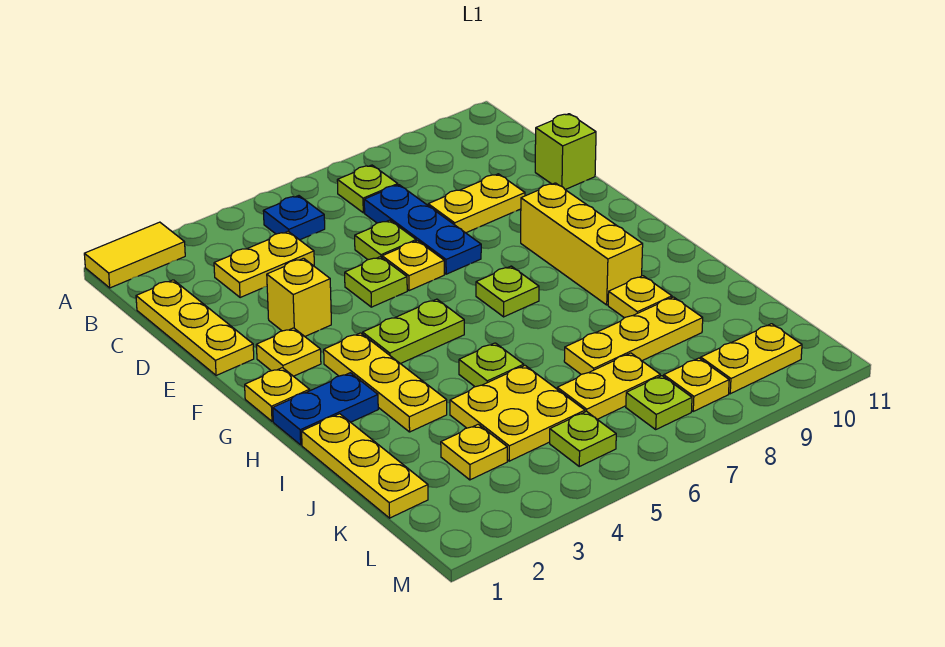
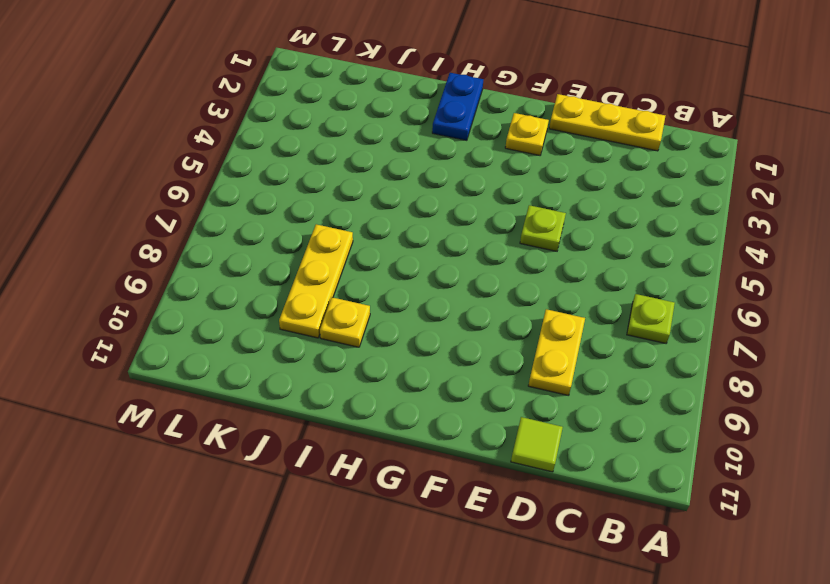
lime 1x1 tile [511,417,563,472] -> lime 1x1 brick [535,114,596,190]
none -> yellow 1x2 tile [84,222,185,288]
none -> blue 1x1 plate [263,196,325,240]
none -> yellow 1x2 plate [214,231,314,298]
none -> blue 1x3 plate [364,185,481,274]

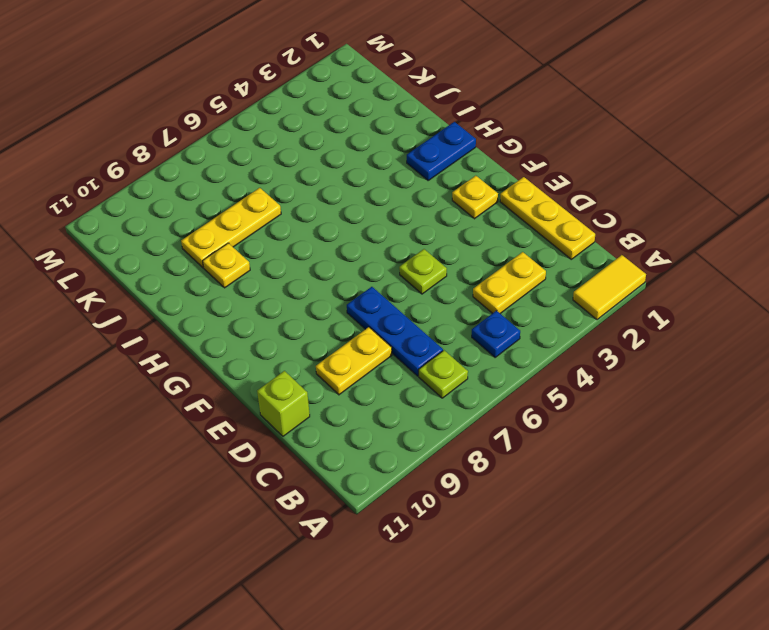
none -> lime 1x1 plate [355,220,416,260]
none -> yellow 1x1 brick [267,258,331,336]
none -> yellow 1x1 plate [382,241,444,291]
none -> yellow 1x3 brick [521,183,643,305]

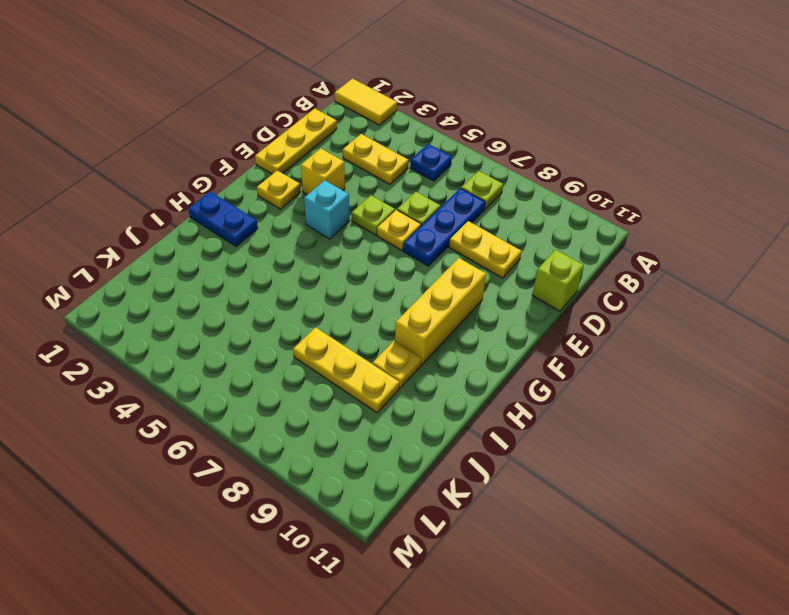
cyan 1x1 brick [304,180,349,239] -> none
none -> yellow 1x1 plate [245,368,310,421]
none -> yellow 1x3 plate [324,333,447,432]
none -> lime 1x2 plate [363,299,464,364]
none -> lime 1x1 plate [476,266,539,317]

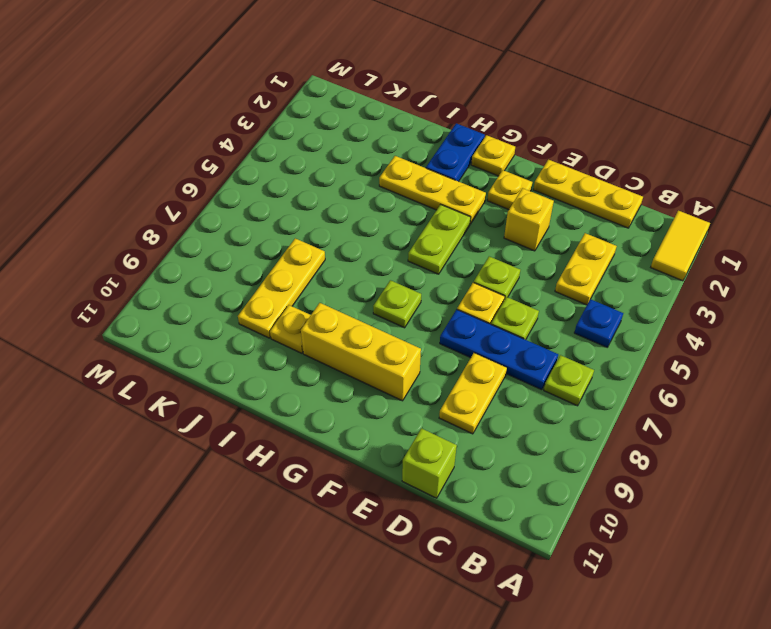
none -> yellow 1x3 plate [302,414,428,518]
none -> lime 1x1 plate [459,343,524,387]
none -> yellow 2x2 plate [450,366,585,461]
none -> yellow 1x1 plate [441,424,507,480]

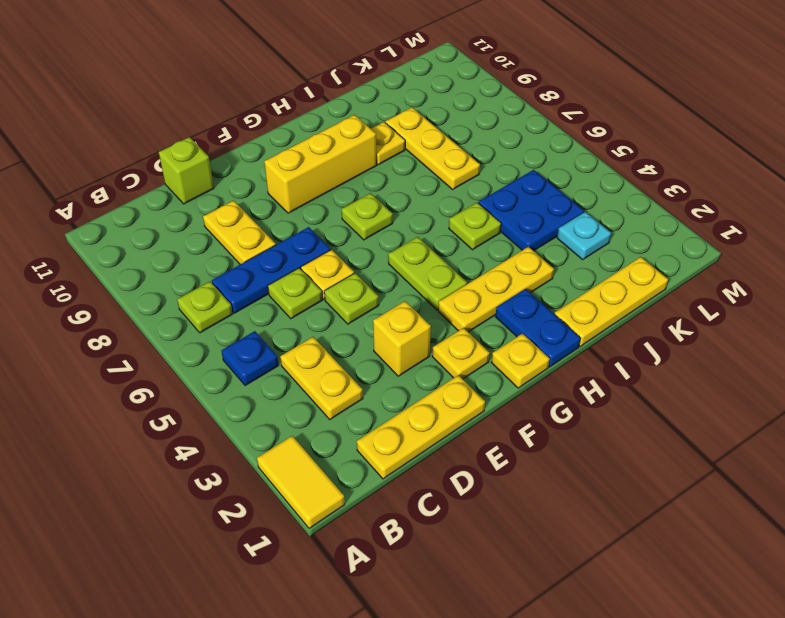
blue 2x2 plate [479,170,584,251] -> yellow 2x2 plate [450,366,585,461]
cyan 1x1 plate [557,212,611,260] -> yellow 1x1 plate [441,424,507,480]
none -> yellow 1x2 plate [557,353,660,419]
none -> lime 1x1 plate [550,411,616,466]
none -> lime 1x1 plate [626,376,692,429]
none -> yellow 1x1 plate [664,358,729,411]

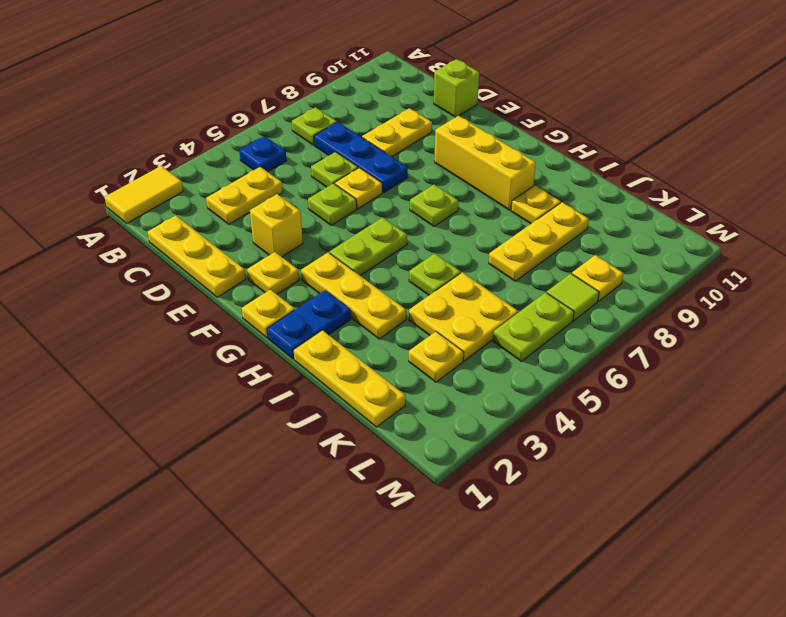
lime 1x2 plate [493,292,574,362] -> lime 1x1 plate [550,411,616,466]
lime 1x1 tile [547,274,599,321] -> lime 1x1 plate [626,376,692,429]
none -> yellow 1x2 plate [557,353,660,419]
none -> yellow 1x2 plate [701,324,802,394]

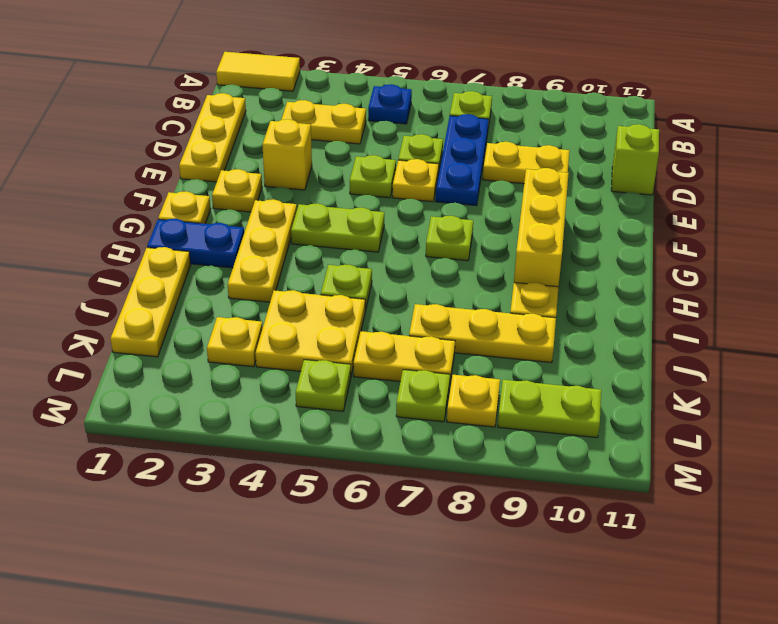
lime 1x2 plate [498,380,601,438] -> yellow 1x2 plate [701,324,802,394]

